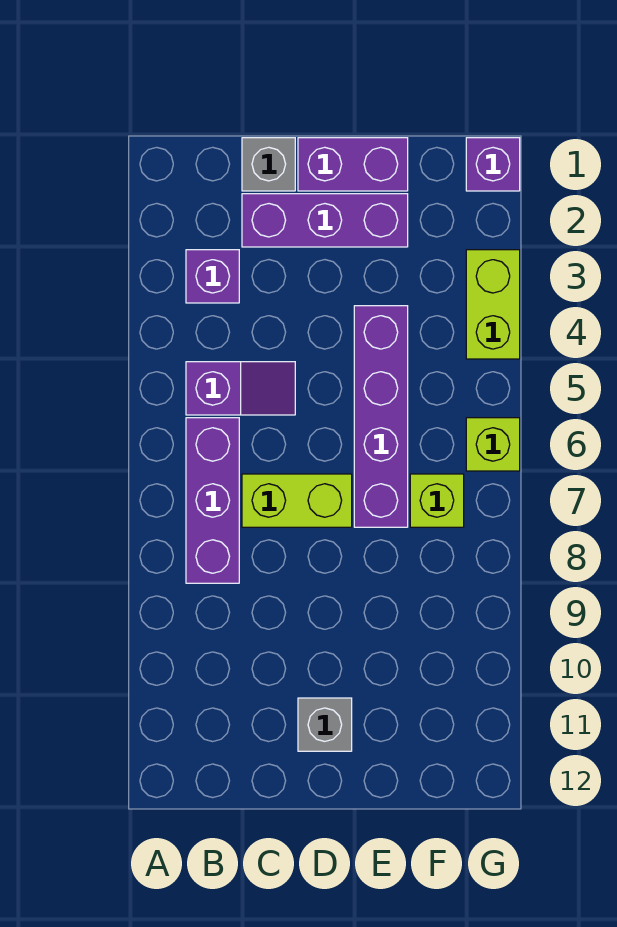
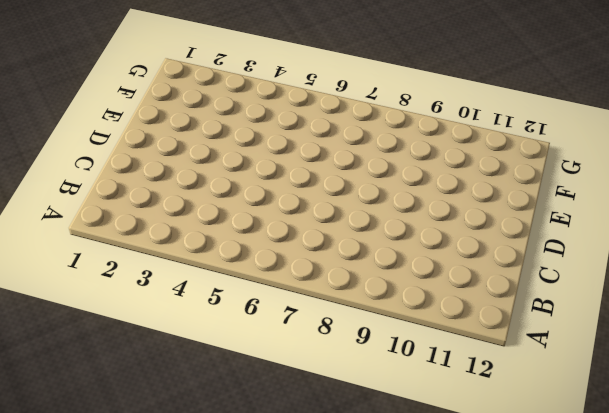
none -> purple 1x1 brick [186,250,239,303]
none -> purple 1x2 slope [186,362,295,415]
none -> purple 1x3 brick [186,418,239,583]

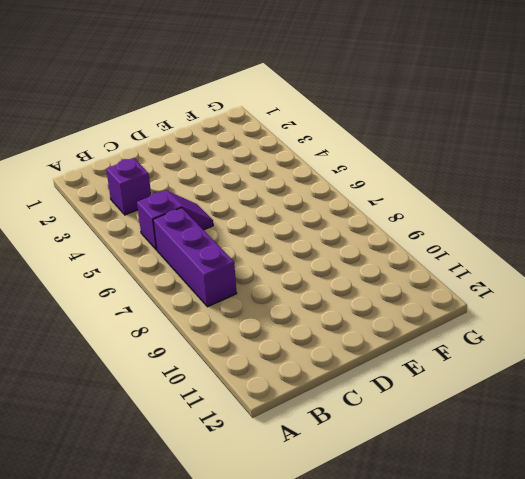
none -> grey 1x1 brick [242,138,295,191]
none -> purple 1x3 brick [242,194,408,247]
none -> lime 1x2 brick [242,474,352,527]

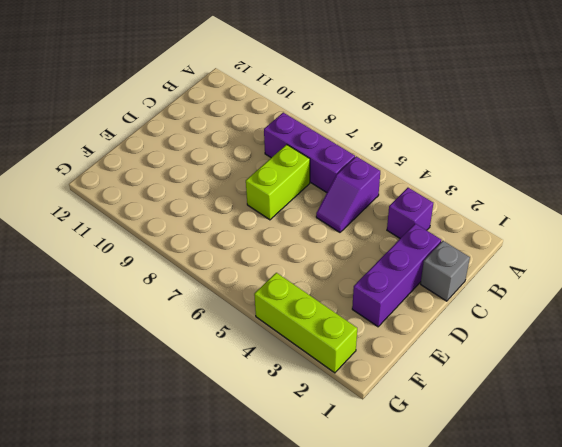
lime 1x3 brick [254,273,357,373] -> lime 1x2 brick [466,250,520,359]
none -> purple 1x2 brick [298,138,408,191]
none -> grey 1x1 brick [298,698,352,751]
none -> purple 1x4 brick [354,306,408,527]

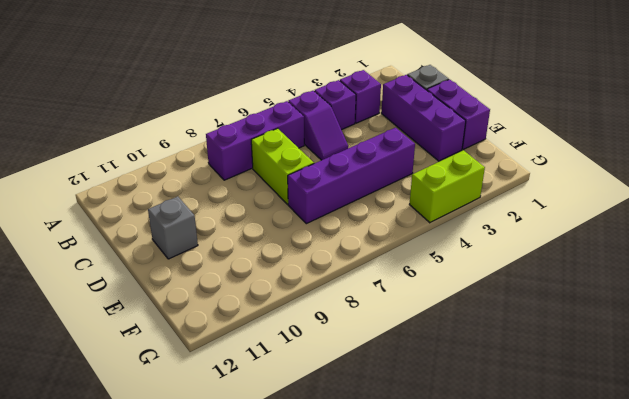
purple 1x1 brick [315,80,356,130] -> purple 1x1 brick moved to [466,138,520,191]
none -> lime 1x1 brick [410,474,464,527]
none -> lime 1x1 brick [466,418,520,471]

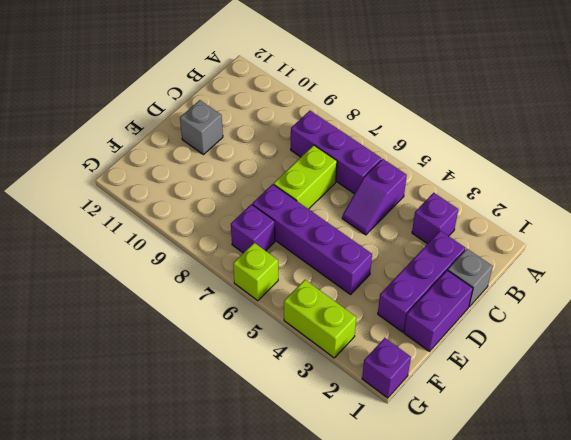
purple 1x1 brick [231,204,275,253] -> lime 1x1 brick [410,474,464,527]

